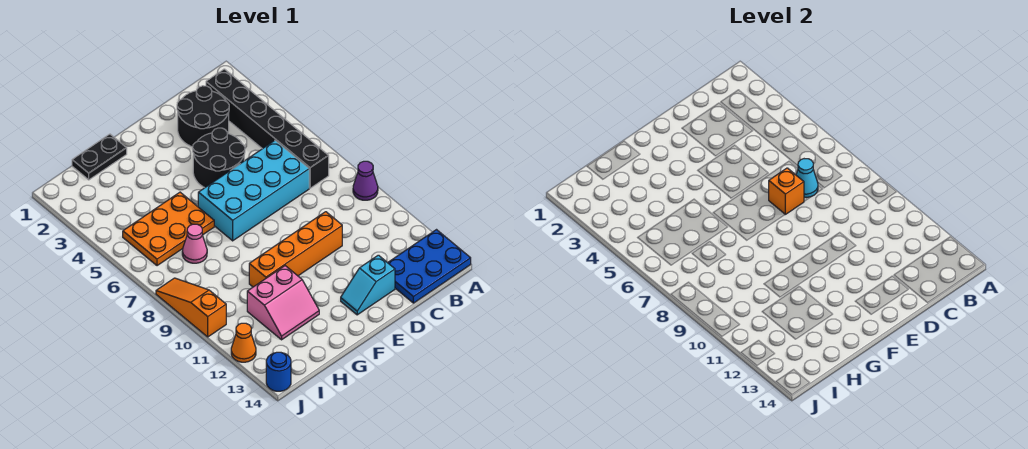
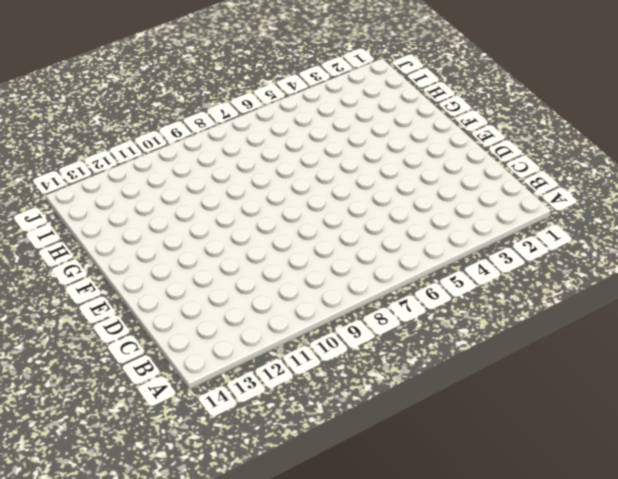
none -> purple 1x1 cone [353,161,378,200]
none -> blue 2x3 plate [388,230,471,303]
none -> black 1x6 brick [206,69,329,188]

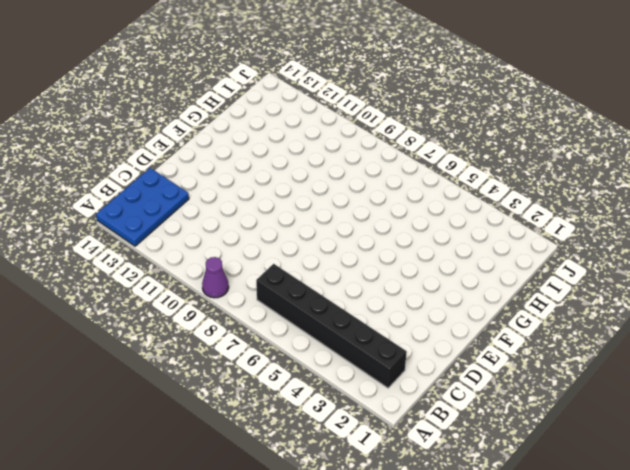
none -> black 2x2 round brick [177,86,229,147]
none -> cyan 2x4 brick [198,141,309,241]
none -> black 2x2 round brick [193,128,245,188]

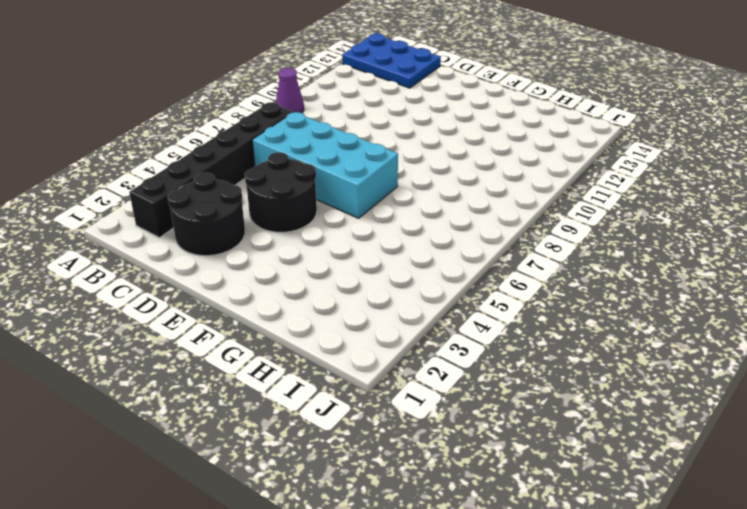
none -> orange 1x4 brick [249,212,342,287]
none -> cyan 1x2 slope [341,255,395,315]
none -> black 1x2 plate [72,134,127,180]

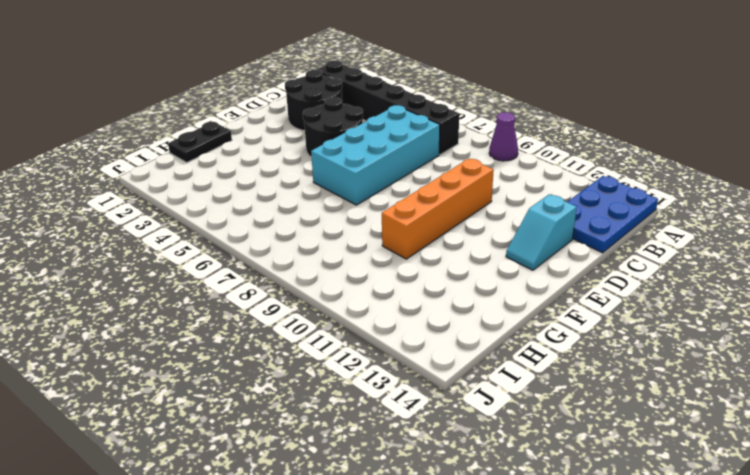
none -> orange 2x3 plate [123,192,214,266]
none -> pink 2x2 slope [247,266,319,340]
none -> pink 1x1 cone [182,224,207,263]

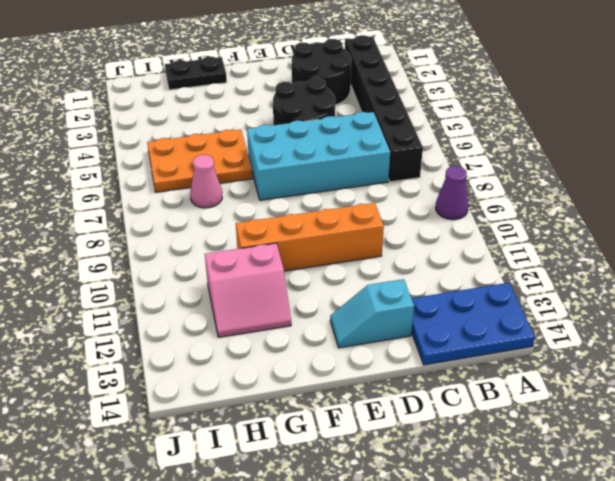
none -> orange 1x3 slope [156,278,226,337]
none -> orange 1x1 cone [231,323,256,362]
none -> blue 1x1 round brick [266,352,291,391]

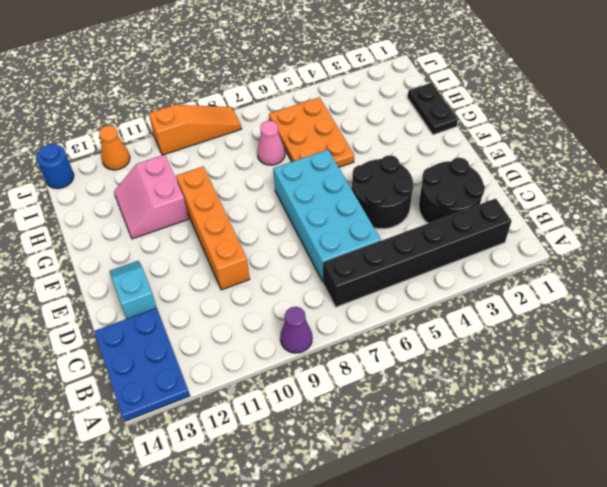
none -> cyan 1x1 cone [796,159,818,198]
none -> orange 1x1 brick [769,168,804,214]

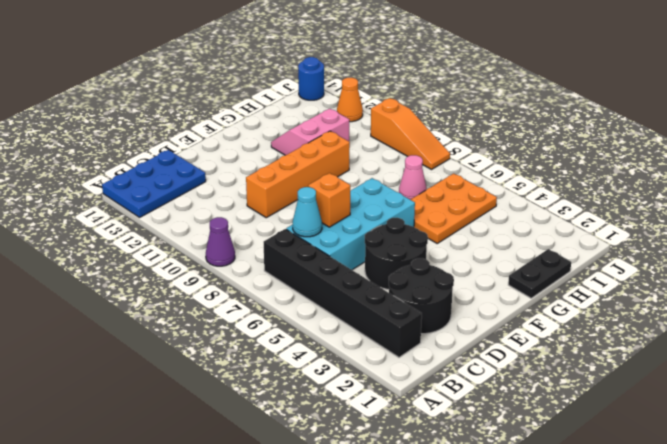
none -> cyan 1x2 slope [341,255,395,315]

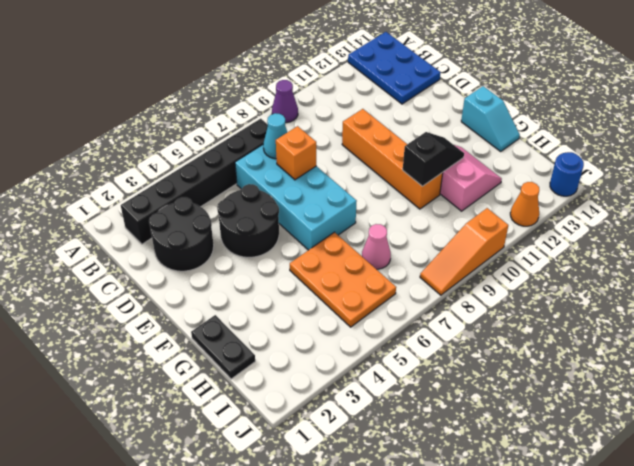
cyan 1x2 slope [461,86,520,151] -> cyan 1x2 slope moved to [341,255,395,315]
black 1x2 slope [403,132,464,186] -> none

